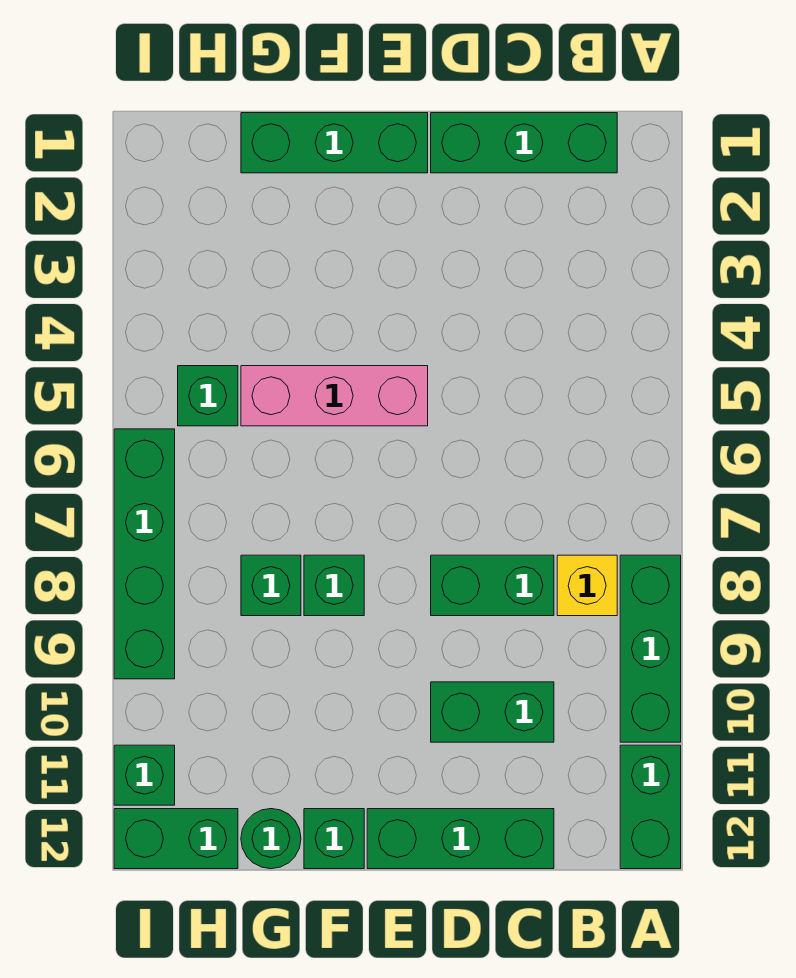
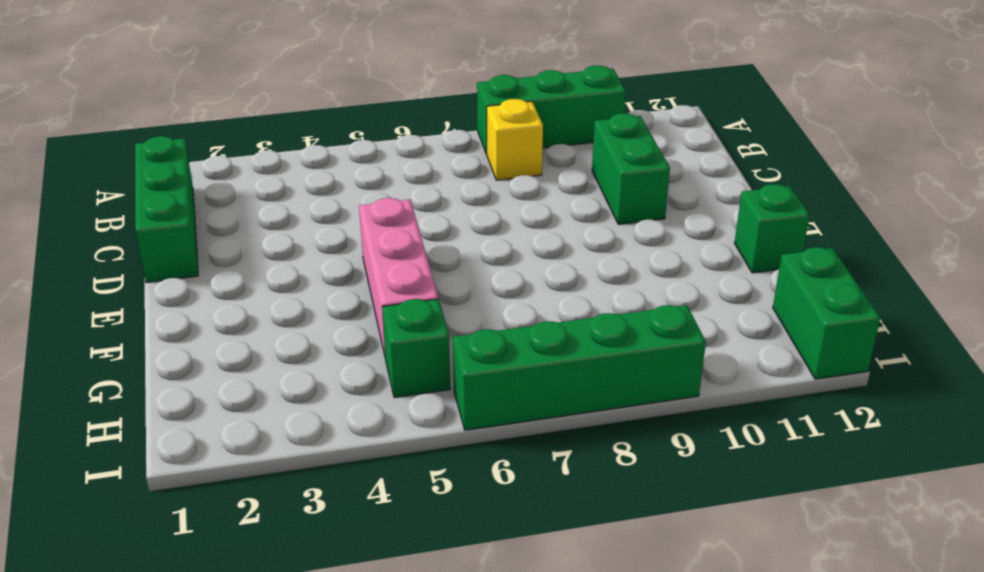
none -> green 1x2 brick [620,745,681,869]
none -> green 1x2 brick [431,555,554,616]
none -> green 1x3 brick [367,809,554,869]

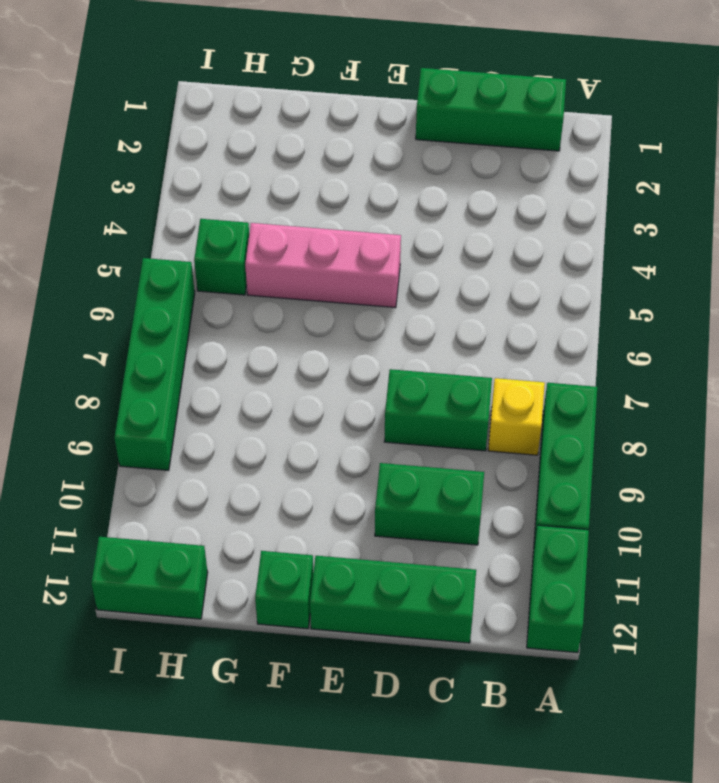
none -> green 1x3 brick [241,113,428,173]
none -> green 1x1 brick [304,555,364,616]
none -> green 1x1 brick [241,555,301,616]

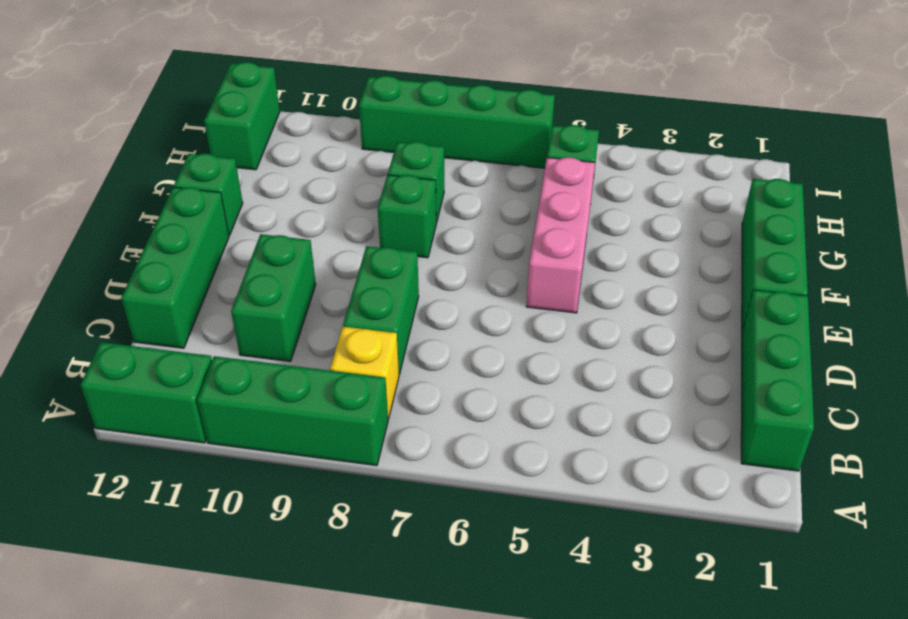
none -> green 1x1 round brick [241,809,301,869]
none -> green 1x1 brick [114,745,175,805]

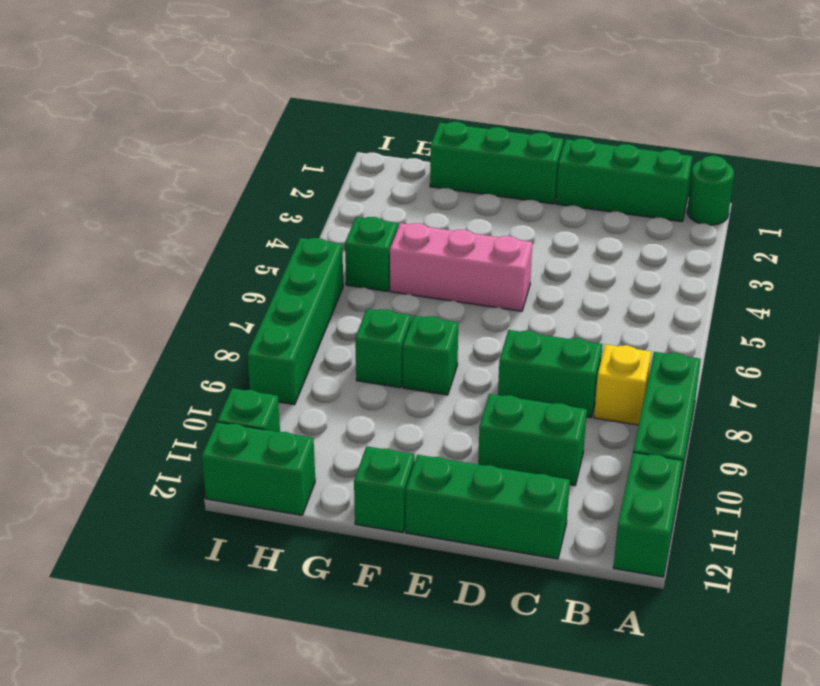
green 1x1 round brick [687,156,734,225] -> green 1x1 round brick moved to [241,809,301,869]

